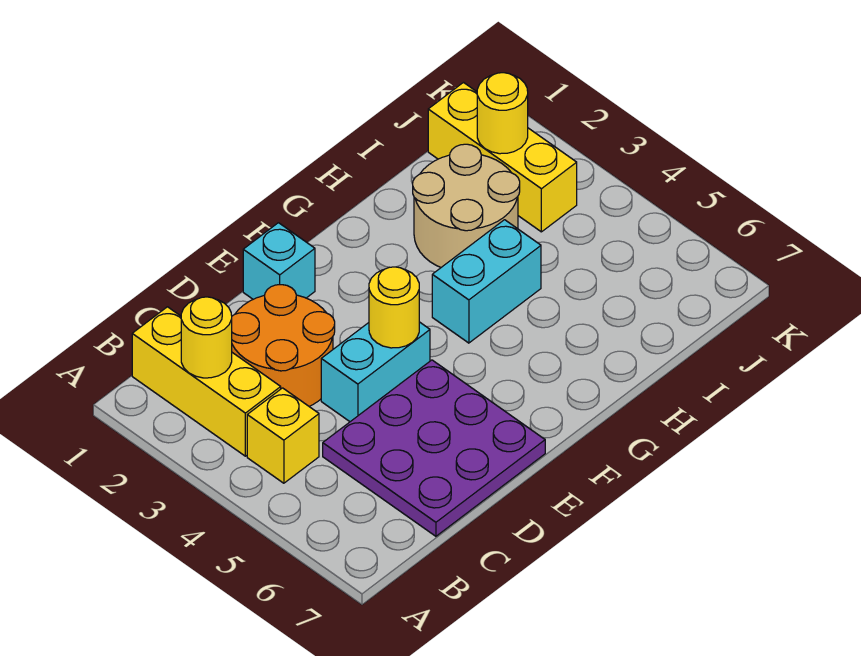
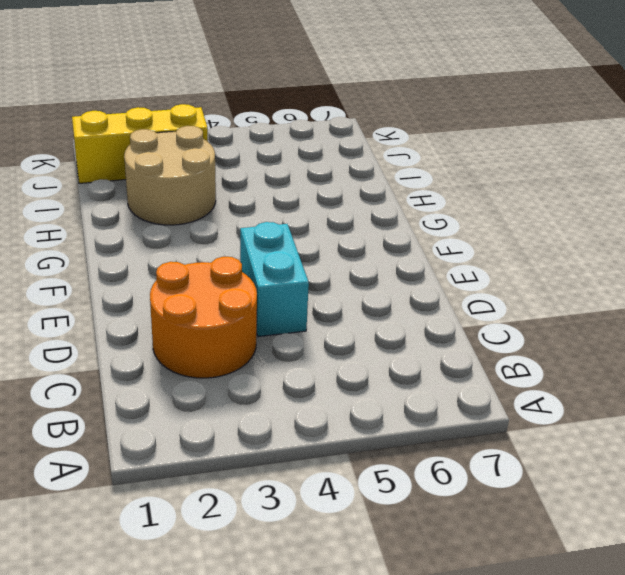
none -> yellow 1x3 brick [132,307,281,456]
none -> yellow 1x1 brick [247,388,319,483]
none -> purple 3x3 plate [323,360,545,536]

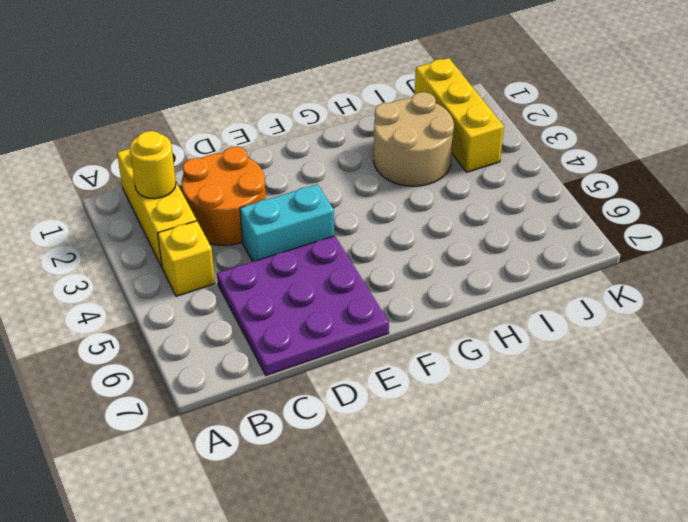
none -> cyan 1x1 brick [243,223,315,299]
none -> cyan 1x2 brick [432,220,541,343]
none -> yellow 1x1 round brick [369,267,419,348]

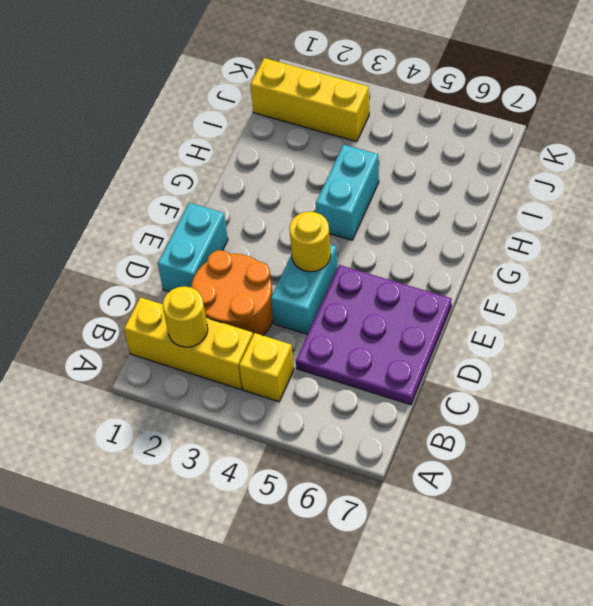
cyan 1x2 brick [158,203,228,292] -> cyan 1x1 brick [243,223,315,299]
none -> tan 2x2 round brick [413,144,520,267]
none -> yellow 1x1 round brick [477,73,528,154]

